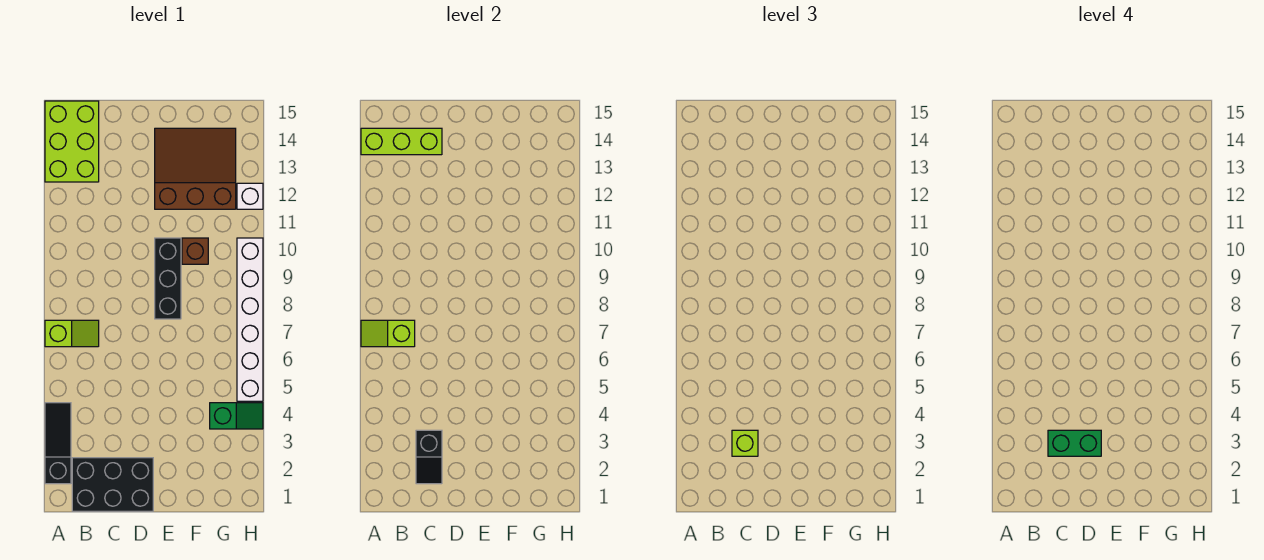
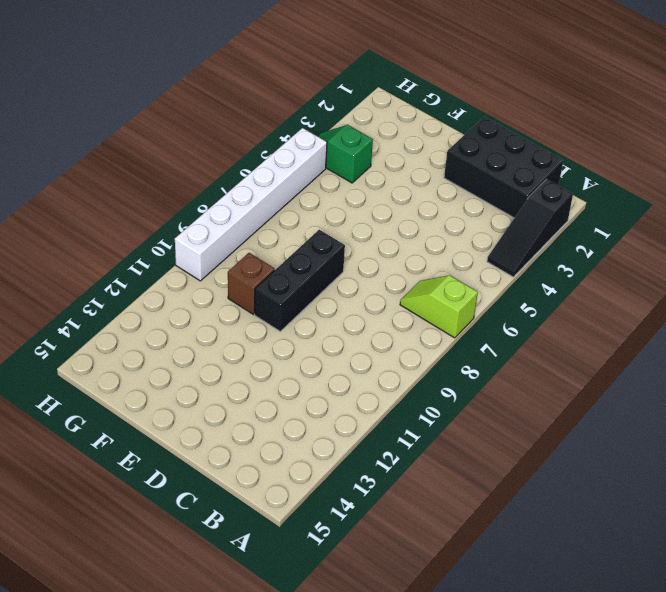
none -> lime 2x3 brick [45,101,99,182]
none -> brown 3x3 slope [155,128,236,209]
none -> white 1x1 brick [237,183,263,209]

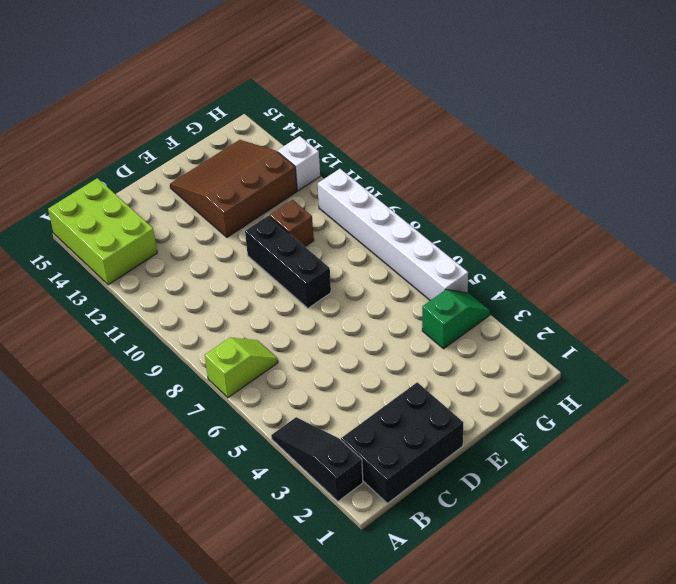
none -> lime 1x2 slope [361,320,415,347]
none -> lime 1x3 brick [361,128,442,155]
none -> black 1x2 slope [416,430,442,484]

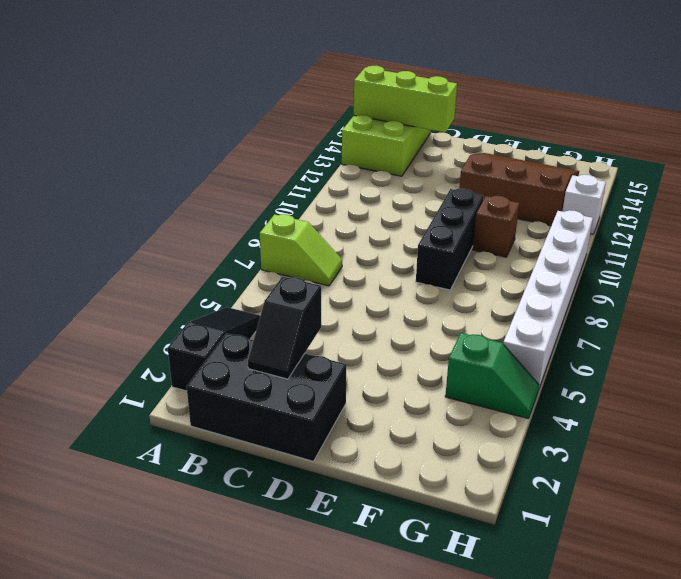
none -> lime 1x2 slope [361,320,415,347]
none -> lime 1x1 brick [732,430,758,456]
none -> green 1x2 brick [1048,430,1101,456]

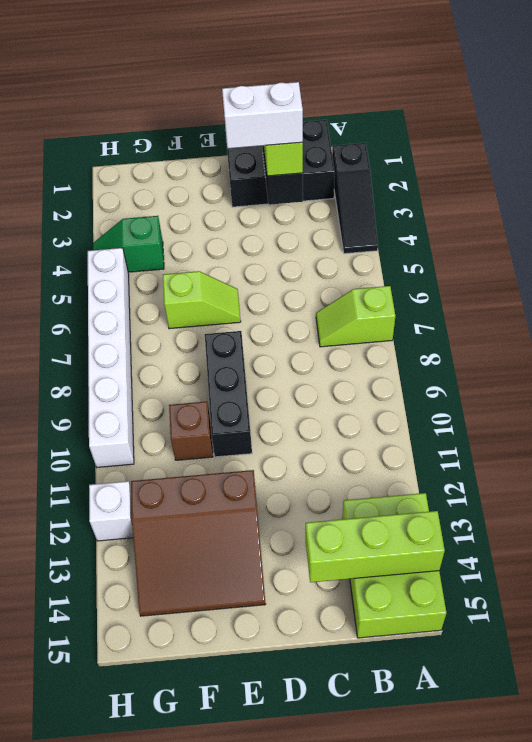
white 1x2 brick [222,82,303,148] -> green 1x2 brick [1048,430,1101,456]
lime 1x2 slope [163,271,241,329] -> lime 1x2 slope moved to [361,320,415,347]

